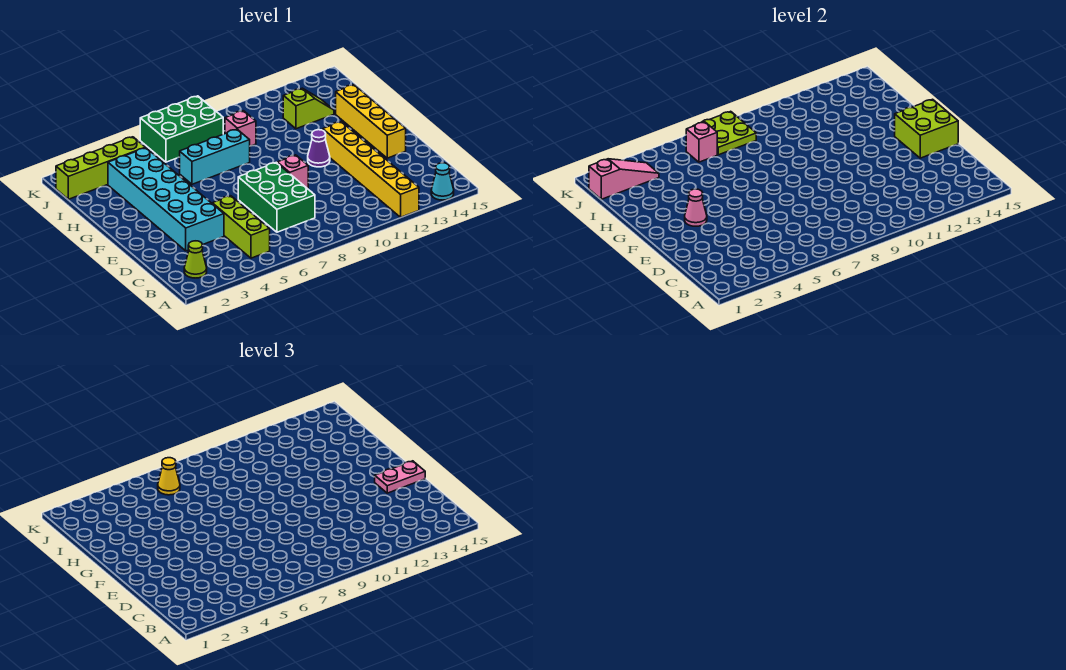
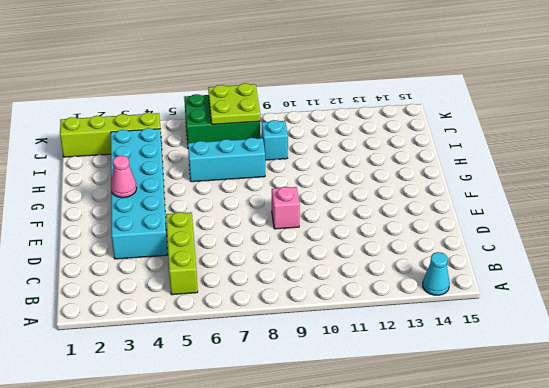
cyan 1x1 brick [262,120,288,160] -> pink 1x1 brick [225,111,256,146]
none -> yellow 1x6 brick [323,122,419,217]
none -> lime 1x1 cone [184,241,207,278]
none -> green 2x3 brick [238,162,315,232]

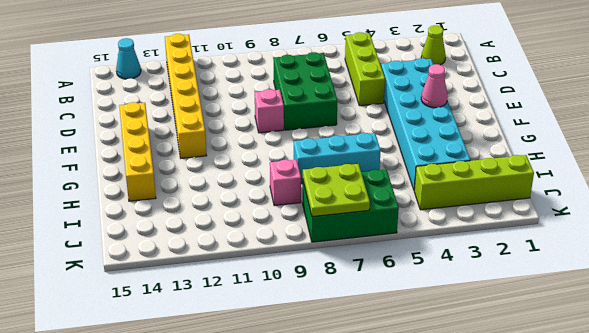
none -> purple 1x1 cone [308,130,330,167]
none -> lime 1x2 slope [283,88,334,129]
none -> lime 2x2 brick [895,99,958,158]

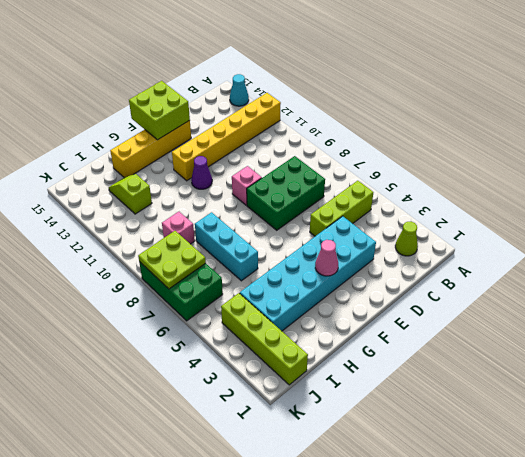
none -> pink 1x3 slope [589,159,659,199]
none -> pink 1x1 brick [686,122,717,162]
none -> pink 1x2 plate [375,461,425,493]

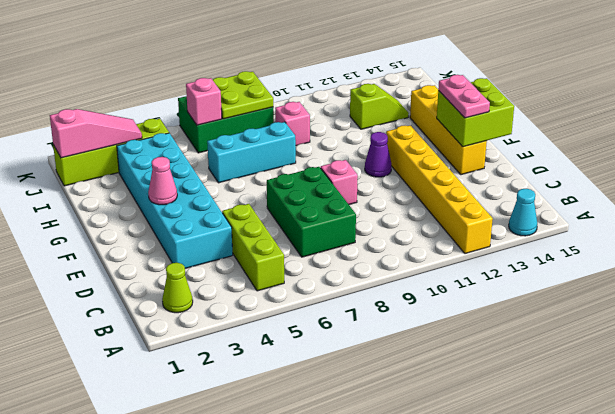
pink 1x2 plate [438,75,490,118] -> pink 1x2 plate turned to [375,461,425,493]
none -> yellow 1x1 cone [158,458,180,495]

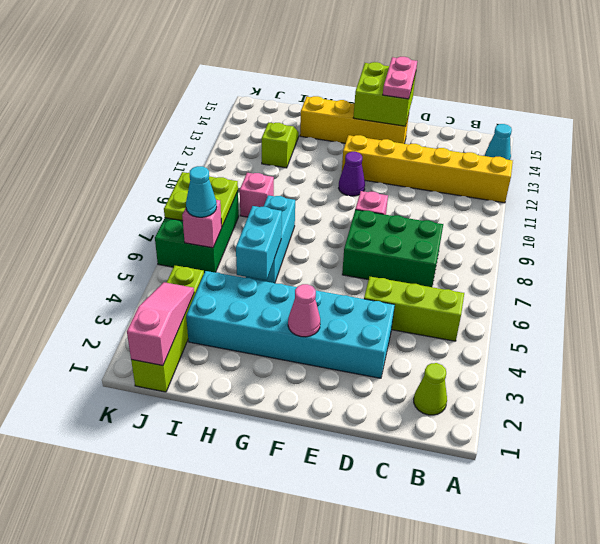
cyan 1x2 brick [236,206,282,280] -> none
cyan 1x1 cone [186,166,217,217] -> yellow 1x1 cone [158,458,180,495]

